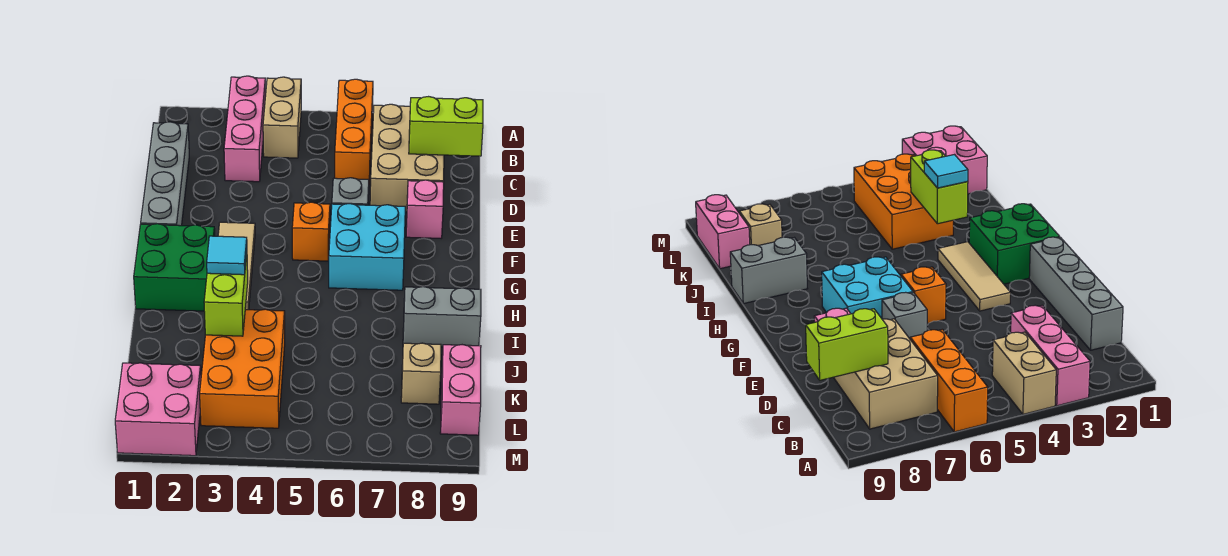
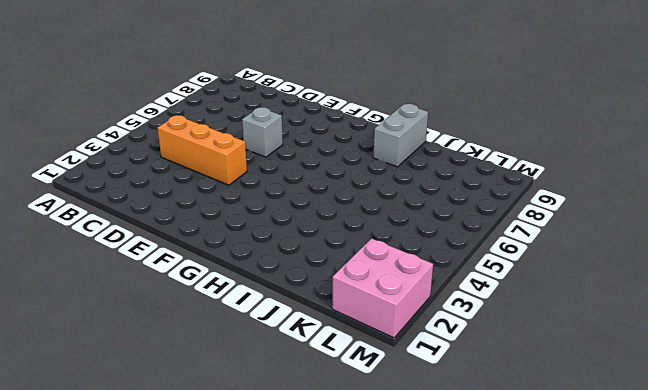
orange 1x3 brick [158,115,247,185] -> orange 1x3 brick moved to [335,79,373,180]
none -> pink 1x3 brick [224,76,266,182]
none -> tan 1x2 brick [263,77,301,158]
none -> tan 2x3 brick [370,104,444,212]

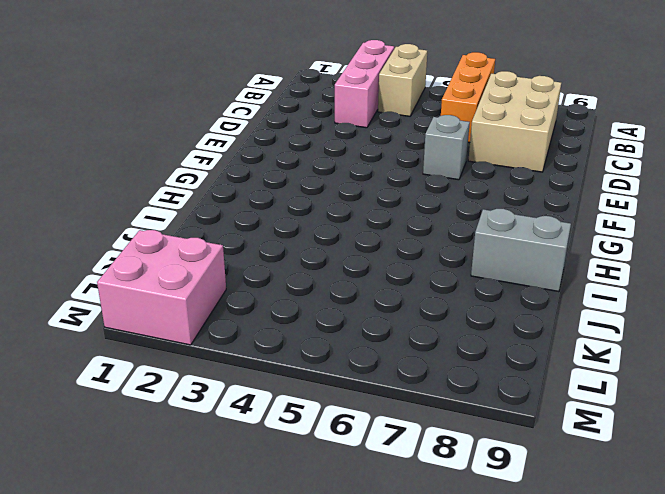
none -> grey 1x4 brick [141,122,189,226]
none -> pink 1x1 brick [406,180,444,238]
none -> tan 1x3 tile [218,222,255,310]

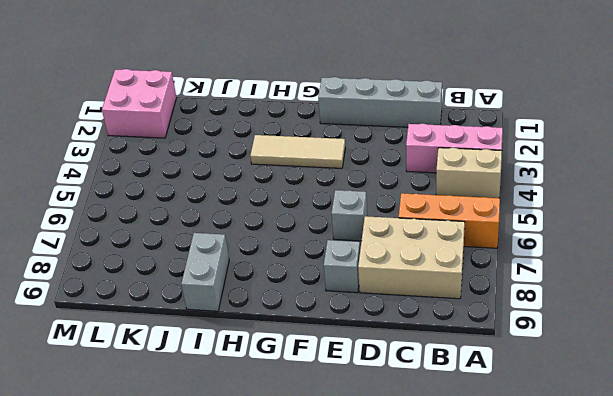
grey 1x1 brick [324,240,360,293] -> pink 1x1 brick [406,180,444,238]
none -> orange 1x1 brick [292,202,330,261]
none -> cyan 2x2 brick [328,203,405,290]
none -> green 2x2 brick [134,224,215,311]

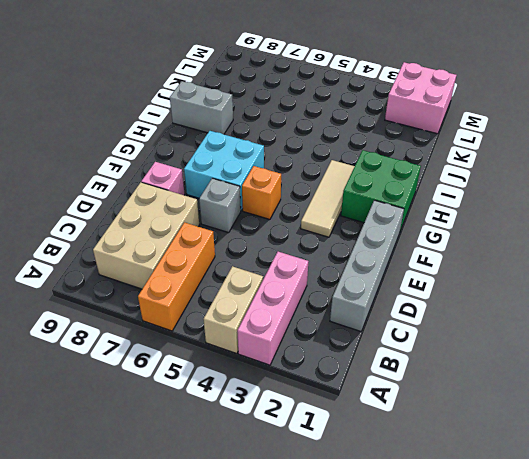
none -> orange 2x3 brick [200,309,285,428]
none -> tan 1x1 brick [401,343,441,404]
none -> pink 1x2 brick [440,345,481,435]

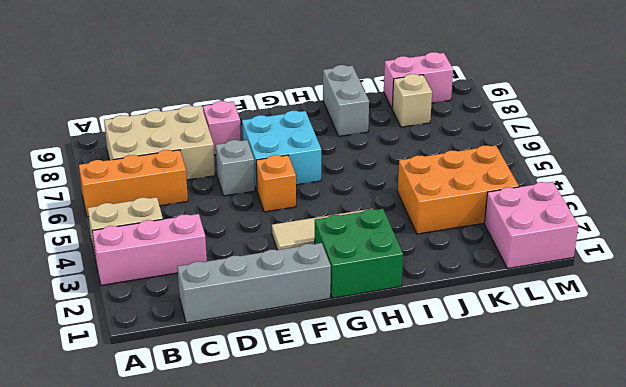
none -> lime 1x2 brick [409,97,483,156]
none -> lime 1x2 brick [204,254,248,336]
none -> cyan 1x1 tile [207,236,247,275]

